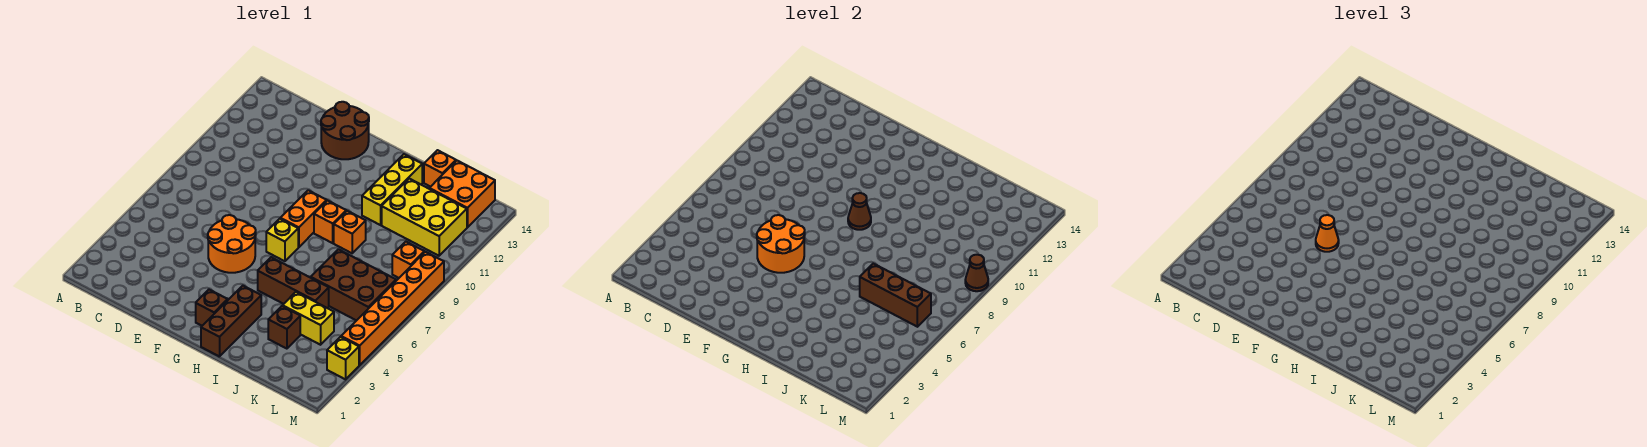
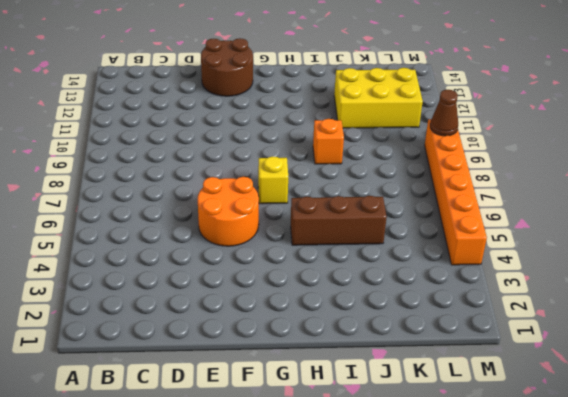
none -> brown 1x1 brick [196,290,228,326]
none -> orange 1x2 brick [280,190,327,247]
none -> brown 1x3 brick [201,286,261,357]

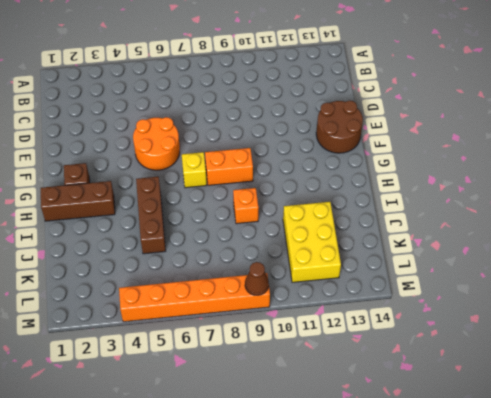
none -> orange 1x1 brick [314,201,346,243]
none -> yellow 1x3 brick [362,154,422,225]
none -> brown 1x1 brick [268,306,300,349]

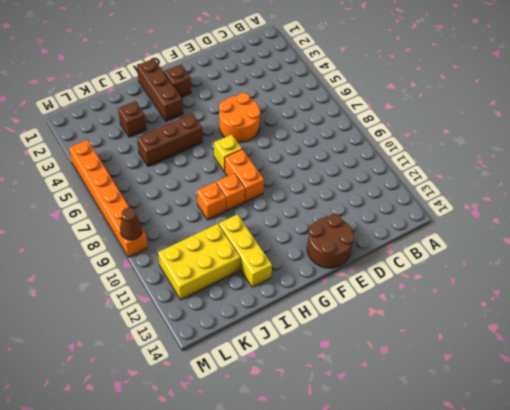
none -> yellow 1x2 brick [282,292,334,345]
none -> brown 2x3 brick [311,249,396,321]
none -> orange 1x1 brick [424,150,456,187]

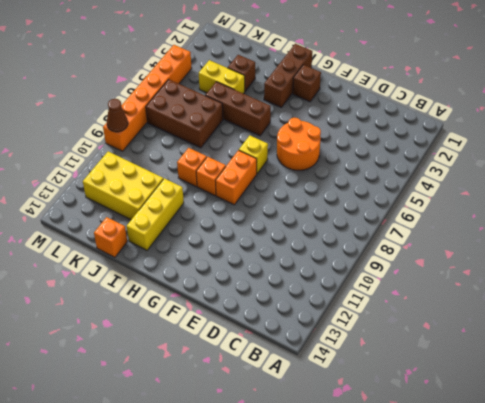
none -> brown 2x2 round brick [321,102,369,159]
none -> orange 2x2 brick [429,161,495,228]
none -> orange 1x1 brick [392,242,424,278]

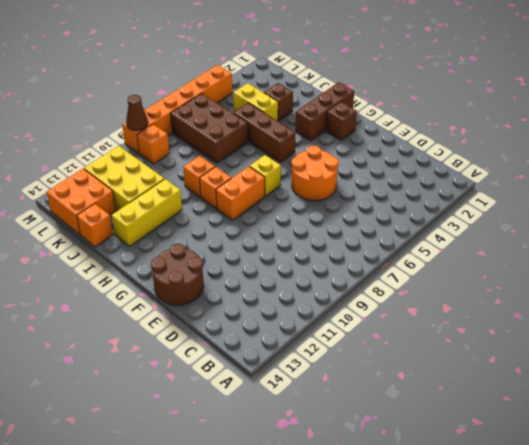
none -> yellow 1x1 brick [327,337,359,379]
none -> orange 2x2 round brick [757,215,805,273]
none -> brown 1x1 cone [848,193,871,230]

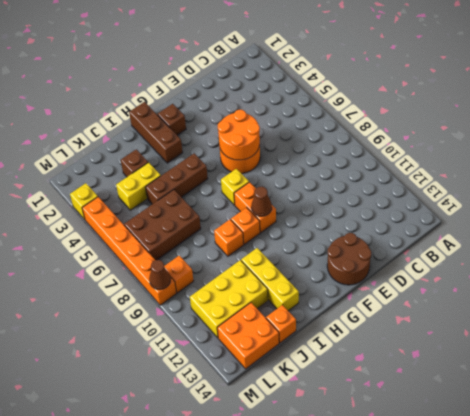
none -> brown 1x3 brick [860,264,931,327]
none -> orange 1x1 cone [1316,215,1339,252]

